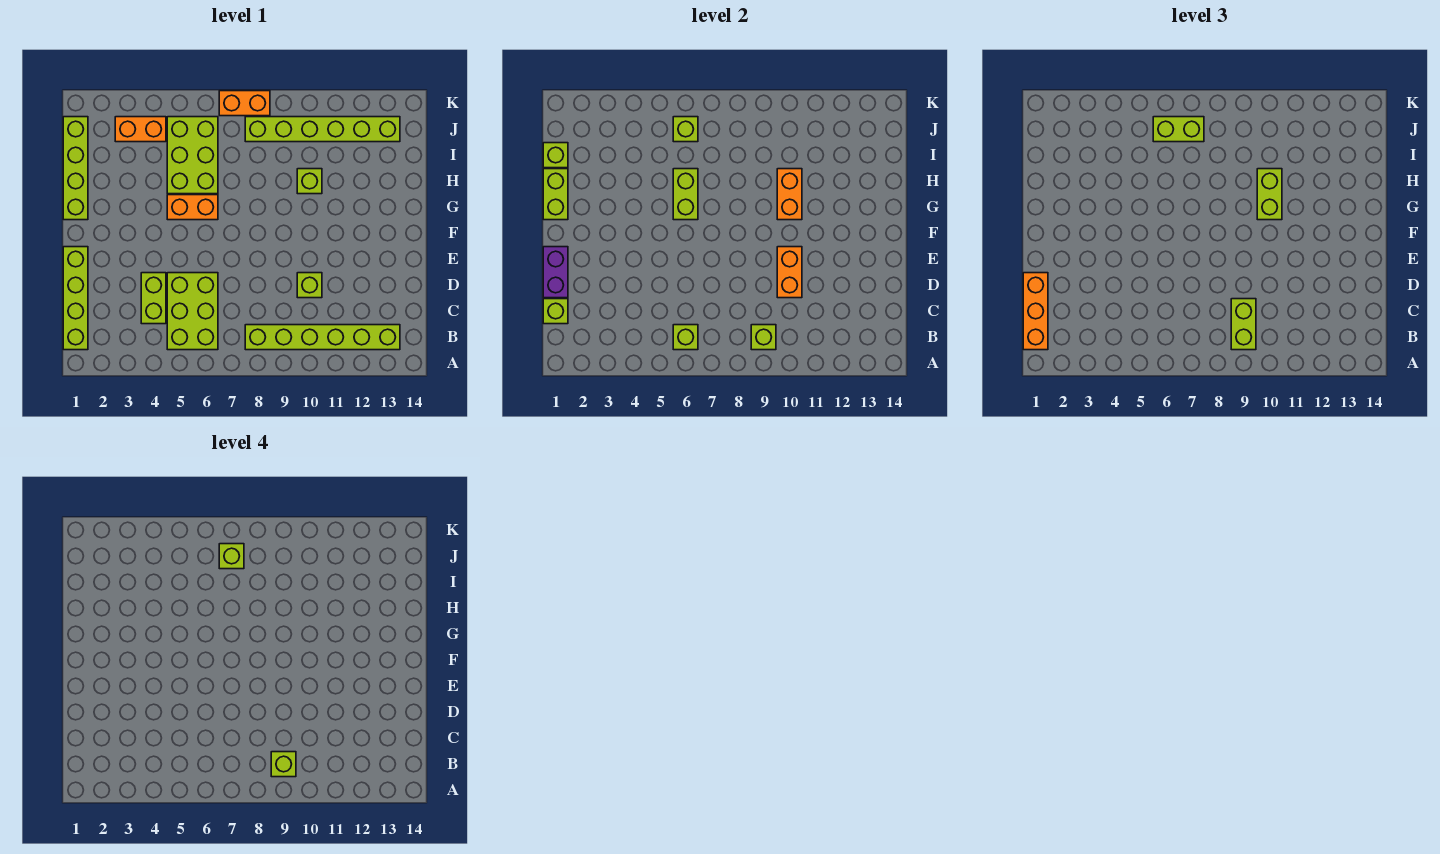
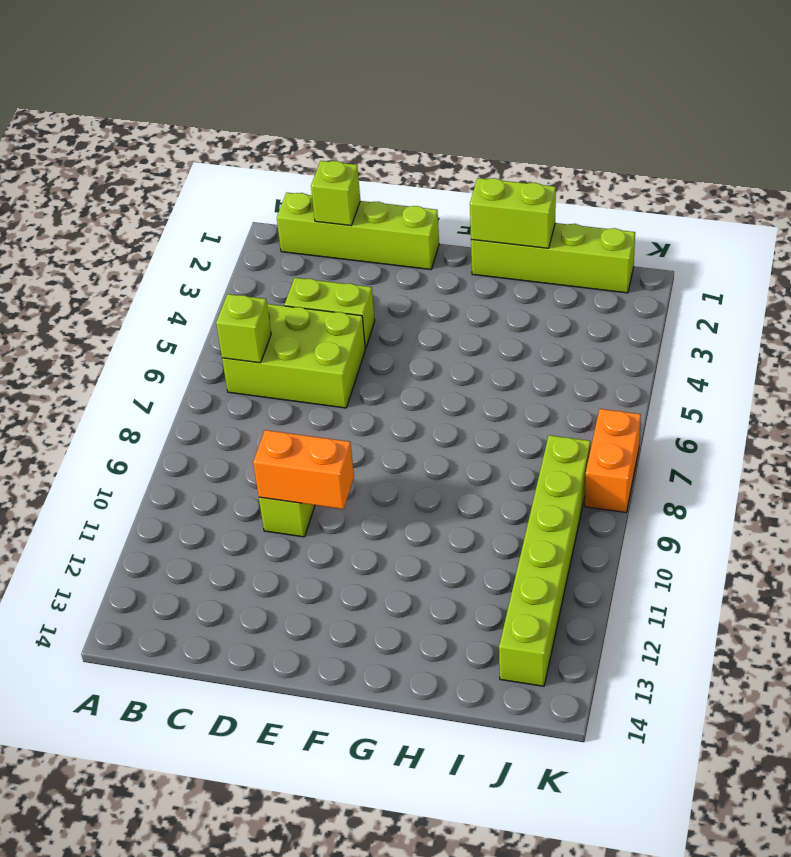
none -> lime 1x6 brick [245,325,400,350]
none -> orange 1x2 brick [167,195,218,220]
none -> lime 2x3 brick [167,117,218,194]

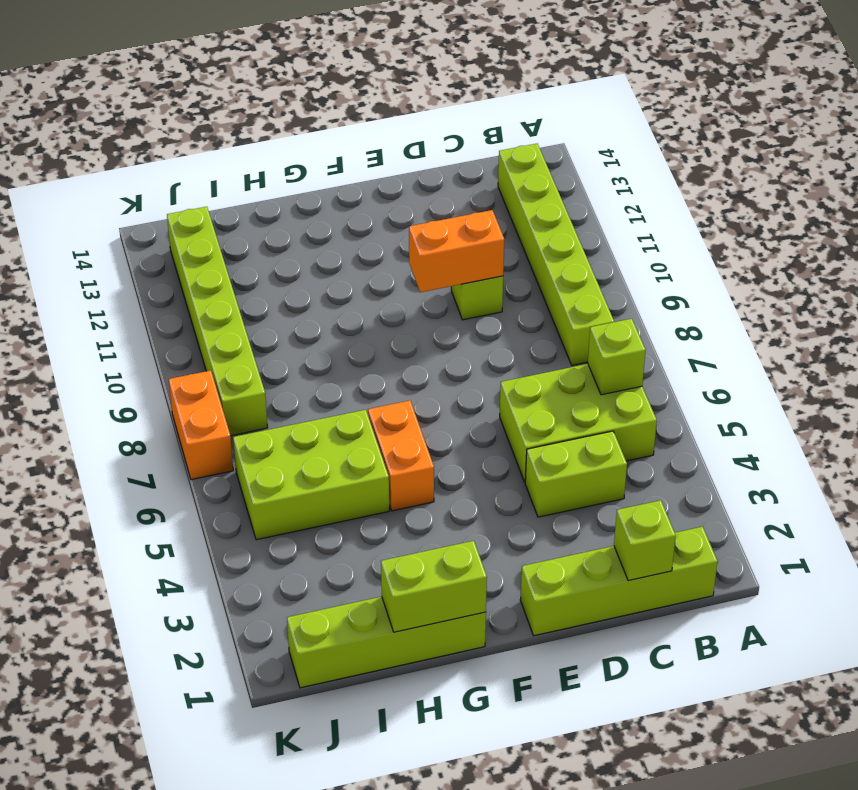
none -> lime 1x1 brick [297,169,322,194]
none -> orange 1x2 brick [115,117,166,142]
none -> lime 1x1 brick [751,325,776,350]

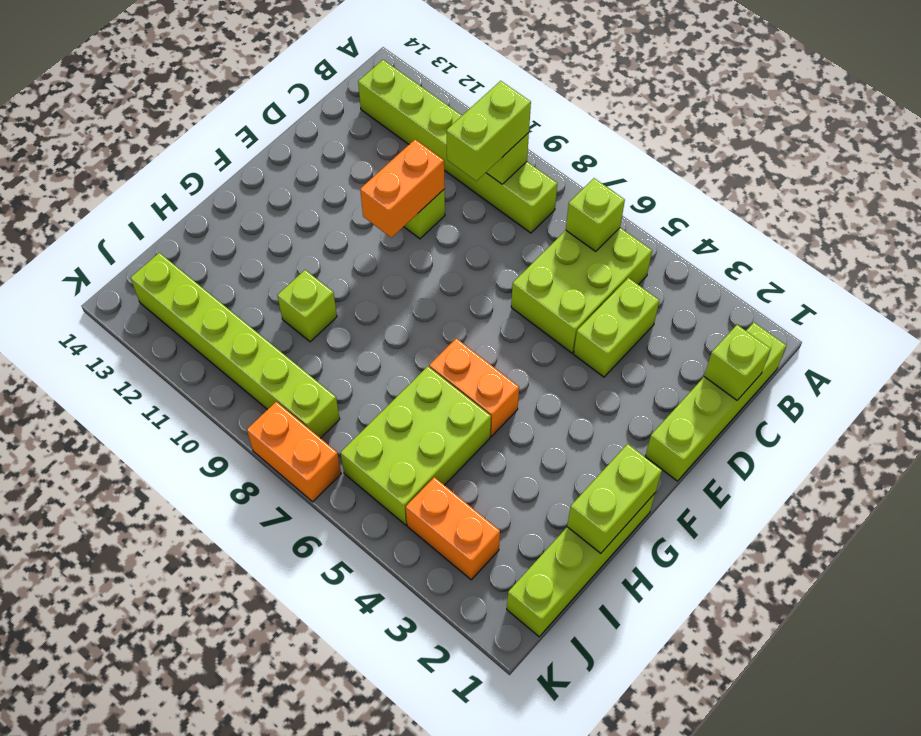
none -> purple 1x2 brick [543,247,568,298]
none -> lime 1x2 brick [673,169,698,220]
none -> orange 1x2 brick [777,169,802,220]

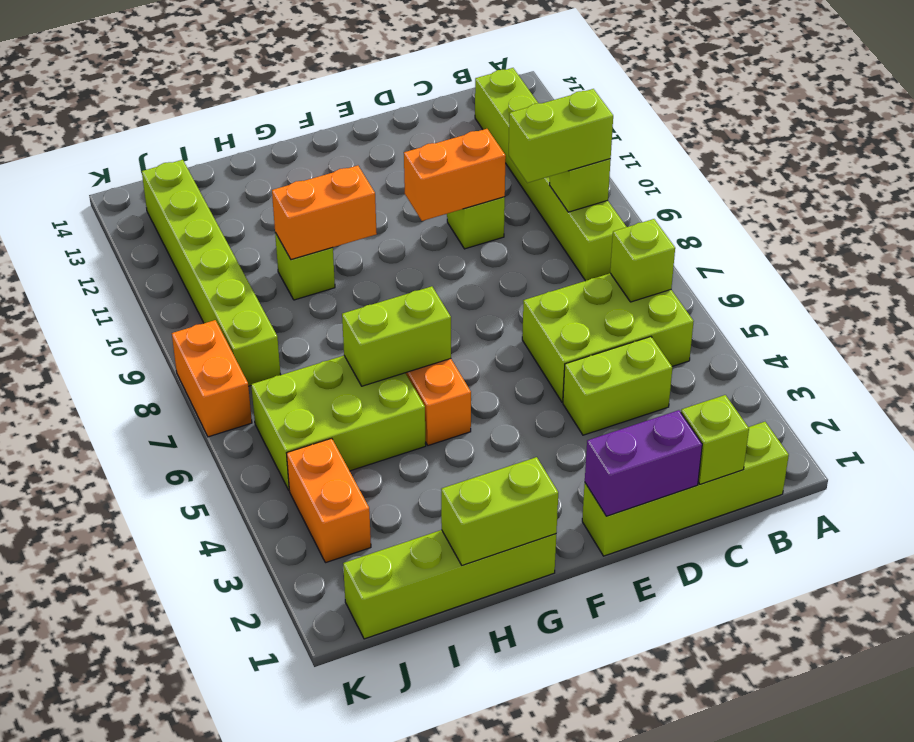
none -> lime 1x1 brick [543,143,568,168]
none -> lime 1x1 brick [673,117,698,142]
none -> orange 1x3 brick [1023,273,1048,350]

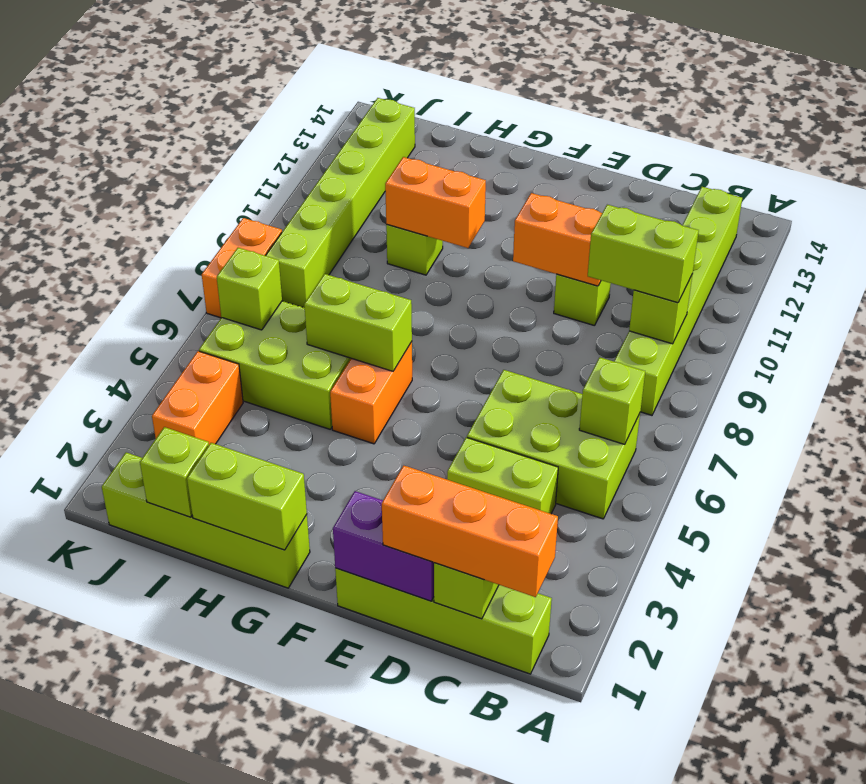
none -> lime 1x2 brick [1257,169,1282,220]
none -> lime 1x2 brick [1153,117,1204,142]
none -> lime 1x1 brick [271,752,296,777]

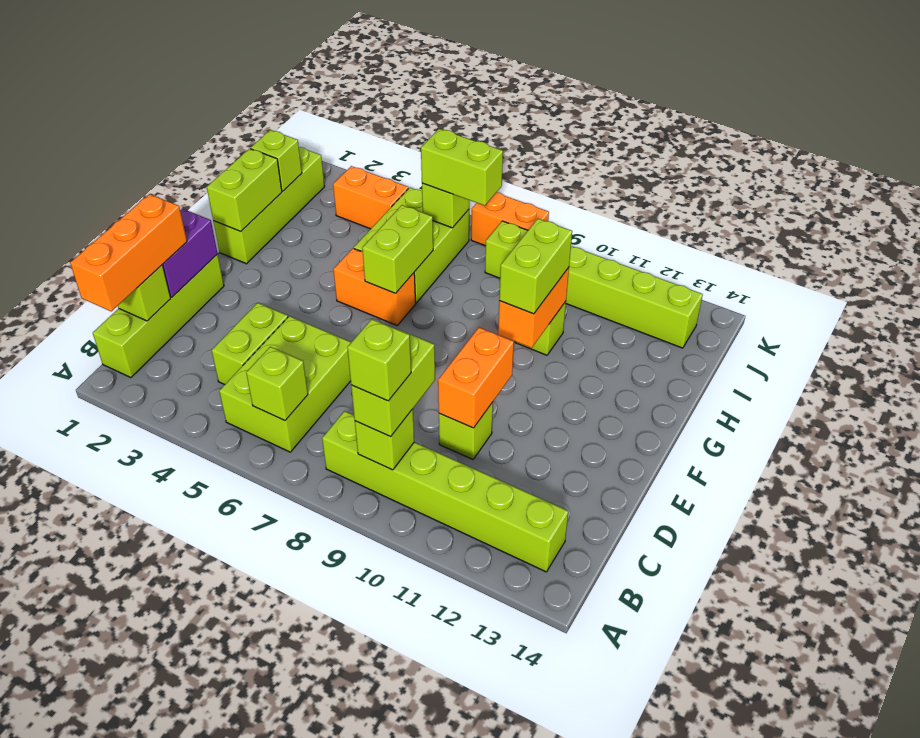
none -> lime 1x1 brick [219,544,244,569]

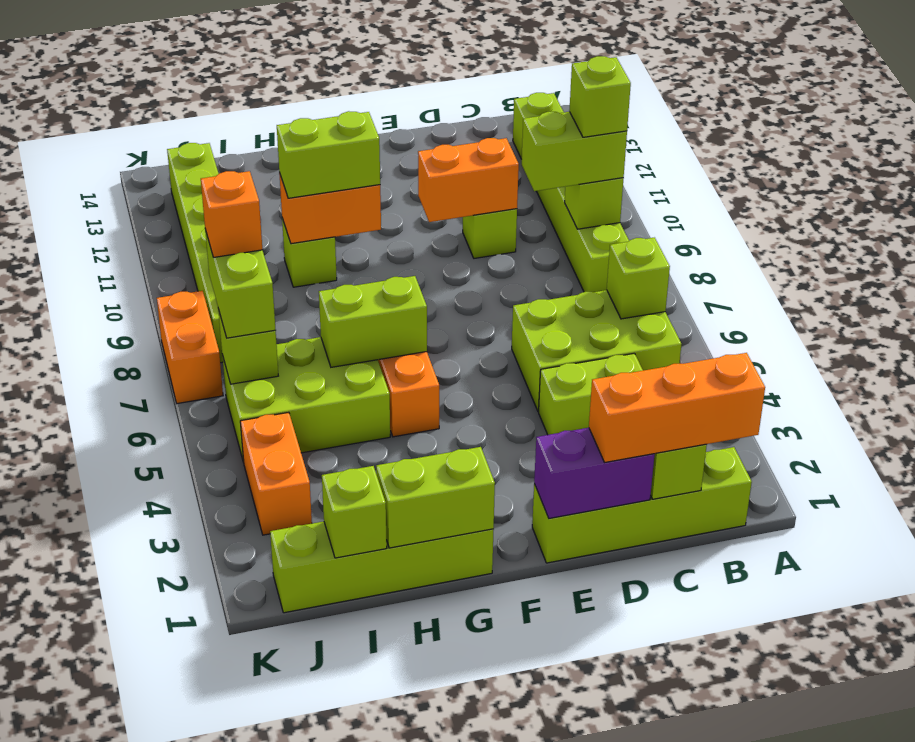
orange 1x1 brick [201,171,262,258] -> lime 1x1 brick [219,544,244,569]

